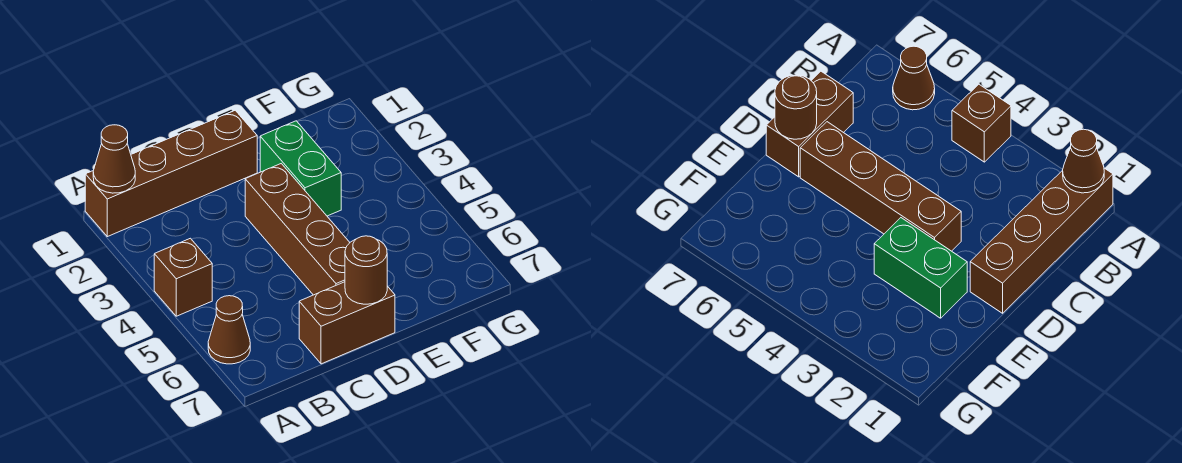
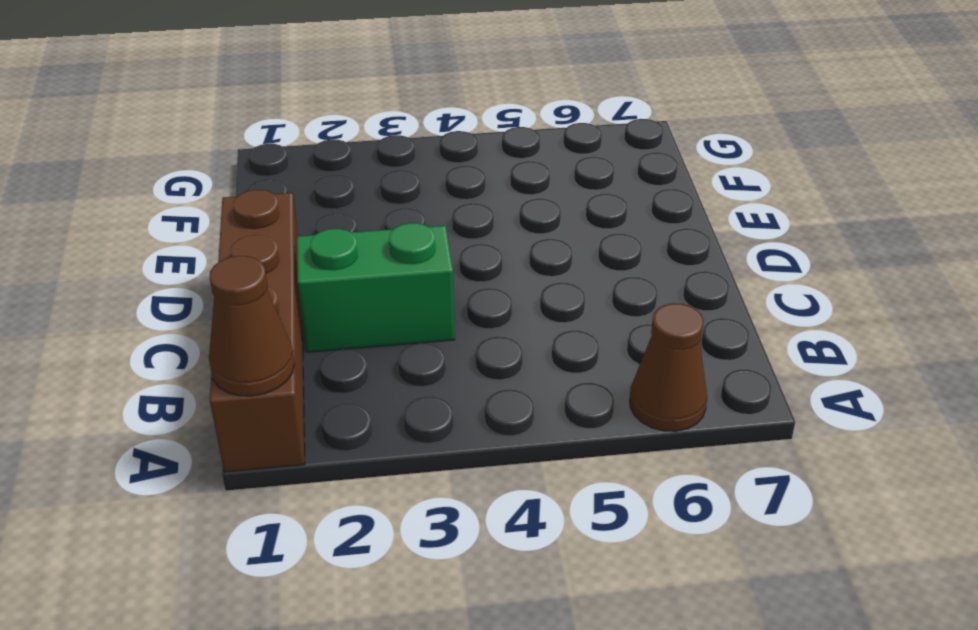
green 1x2 brick [297,223,455,352] -> green 1x2 brick moved to [260,121,341,216]
none -> brown 1x1 brick [154,238,212,316]
none -> brown 1x2 brick [299,282,395,364]

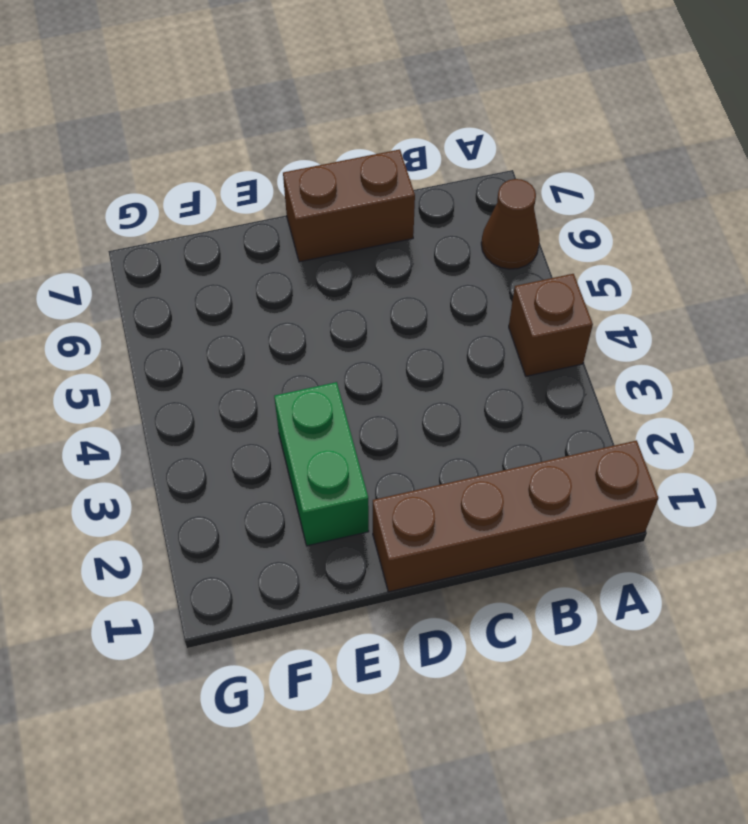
none -> brown 1x4 brick [245,164,350,295]
none -> brown 1x1 cone [93,125,135,193]

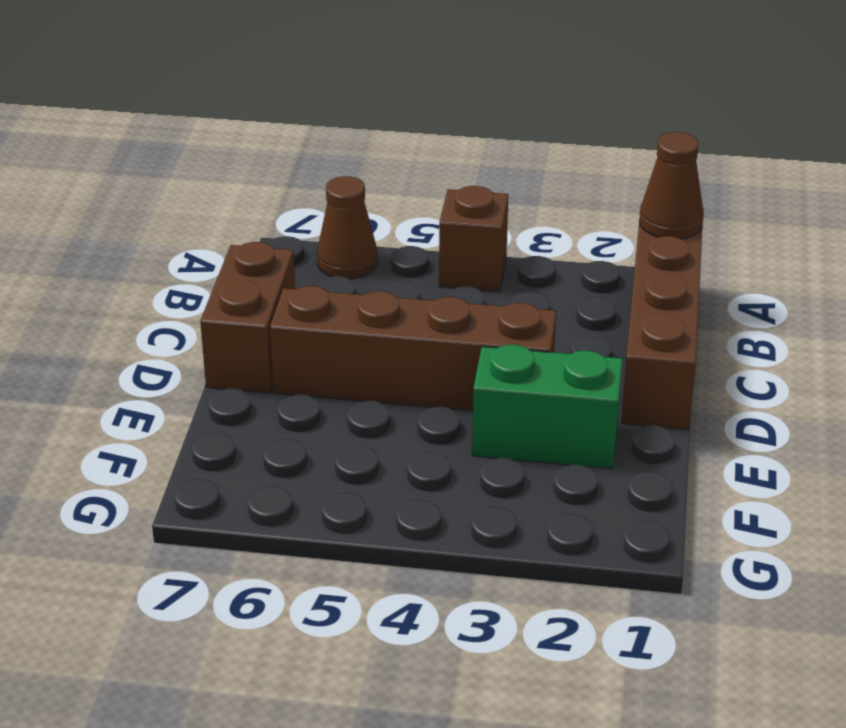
none -> brown 1x1 round brick [345,236,387,304]

